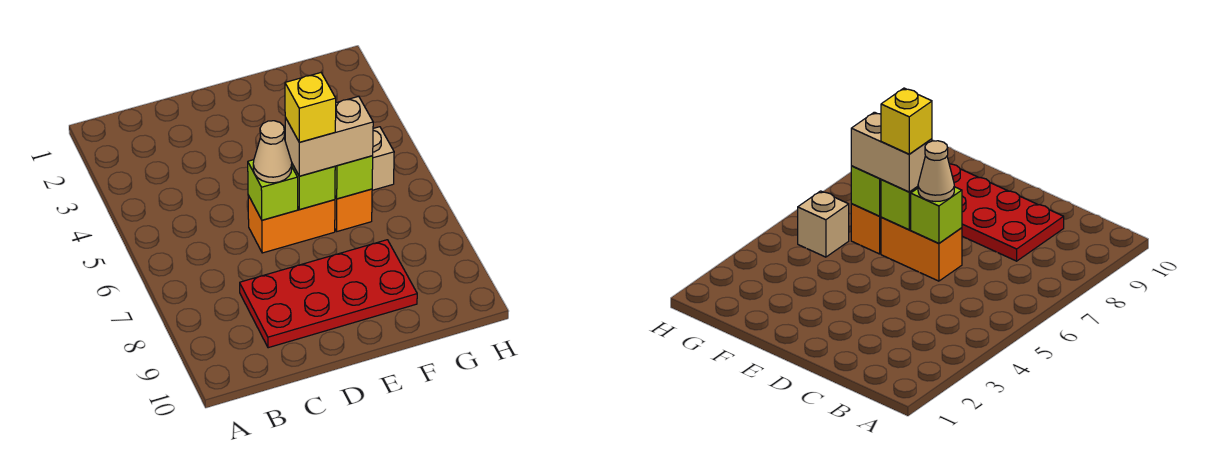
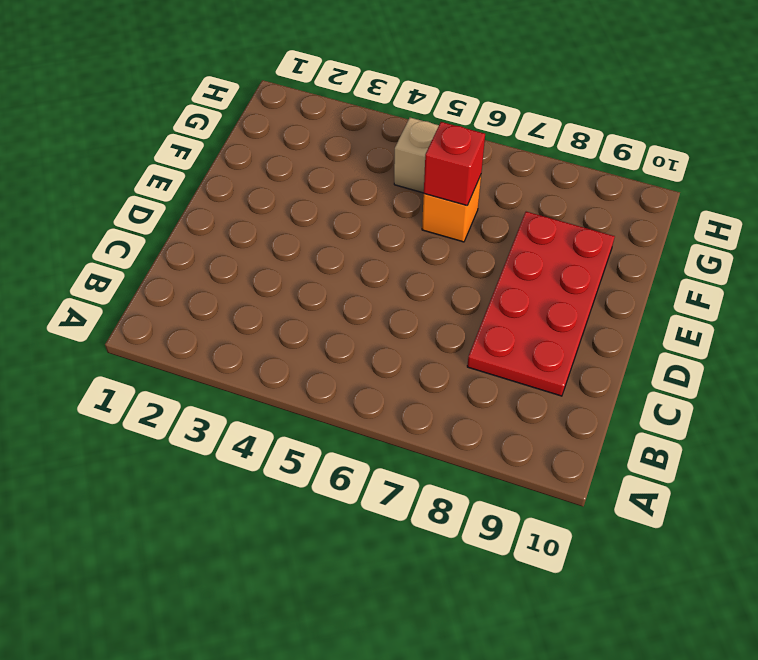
red 1x1 brick [424,122,485,205] -> lime 1x1 brick [335,156,373,199]
none -> orange 1x2 brick [248,195,335,253]
none -> lime 1x1 brick [248,160,298,220]

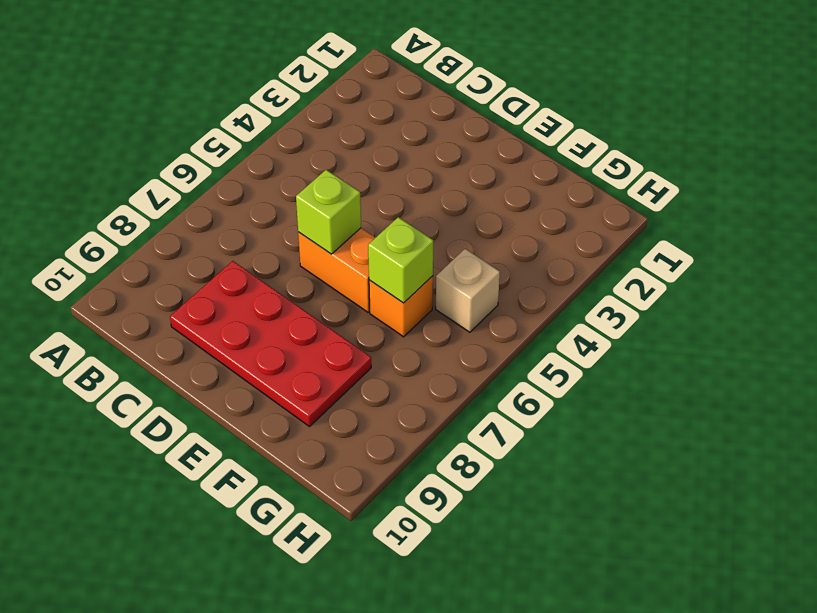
none -> lime 1x1 brick [292,164,335,209]
none -> tan 1x1 cone [253,121,292,183]

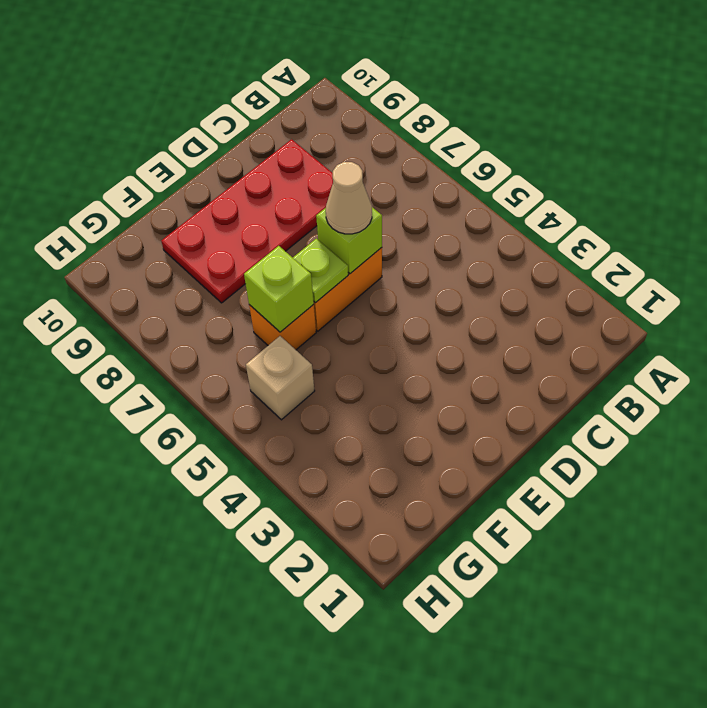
lime 1x1 plate [293,239,348,303] -> lime 1x1 brick [292,164,335,209]
none -> tan 1x2 brick [285,96,373,176]
none -> yellow 1x1 brick [285,73,336,142]

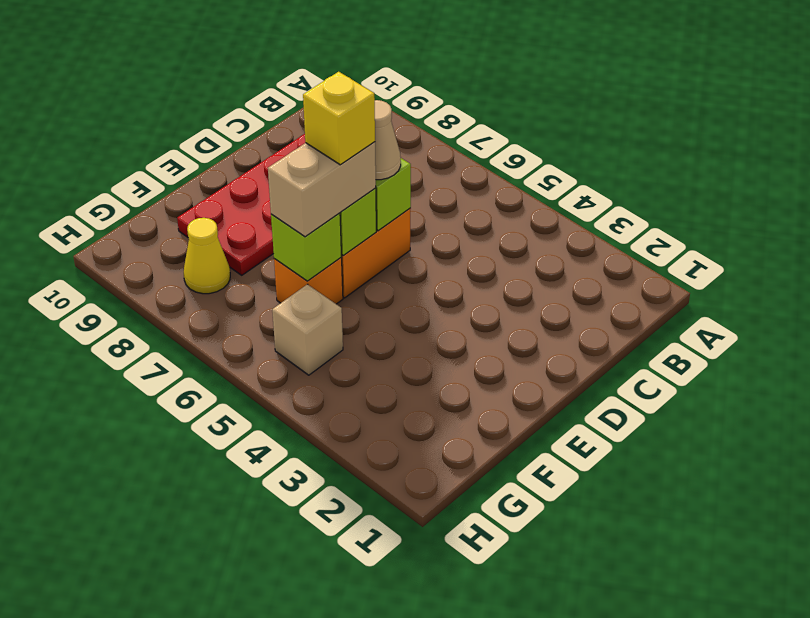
yellow 1x1 cone [184,218,230,294] -> none

